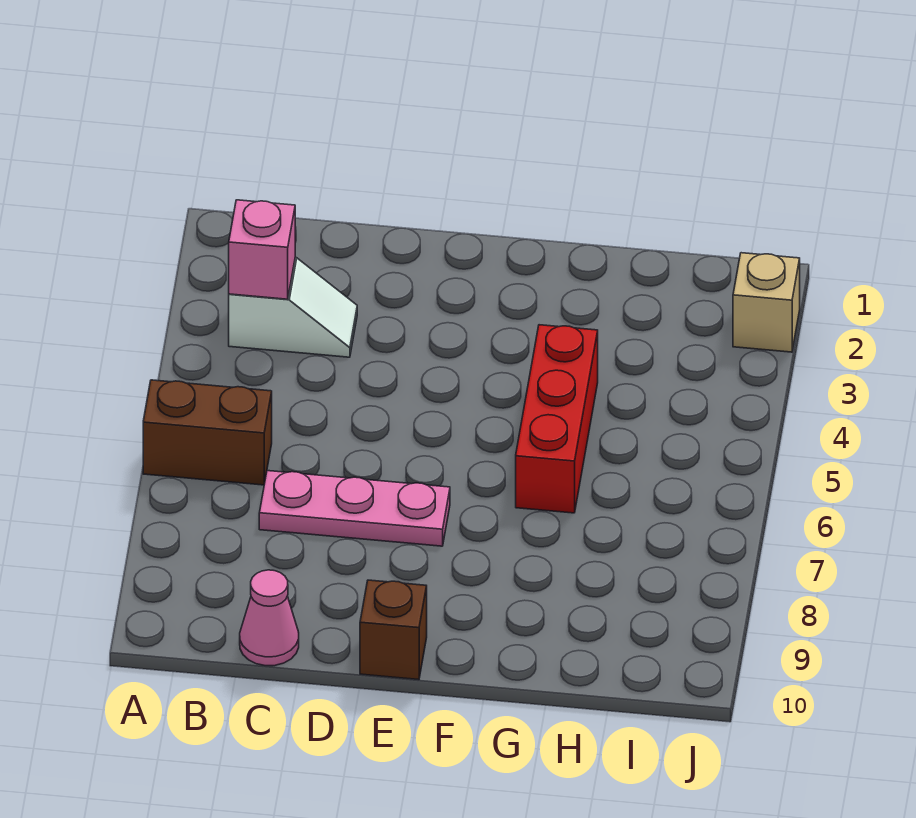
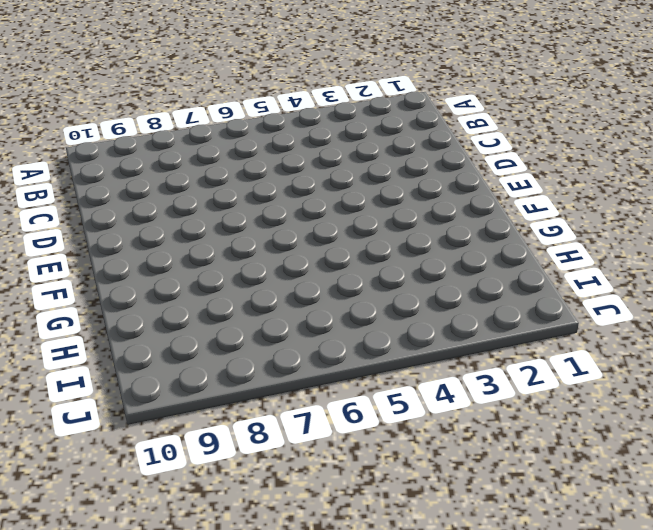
none -> brown 1x2 brick [143,380,272,485]
none -> white 1x2 slope [229,258,357,357]

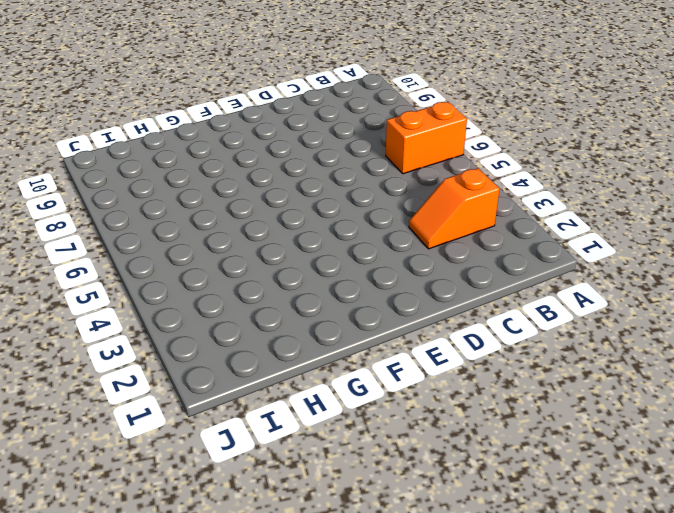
orange 1x2 brick [386,102,467,174] -> brown 1x2 brick [143,380,272,485]
orange 1x2 slope [409,168,500,249] -> white 1x2 slope [229,258,357,357]
none -> pink 1x3 plate [259,471,450,546]
none -> pink 1x1 cone [240,570,299,666]

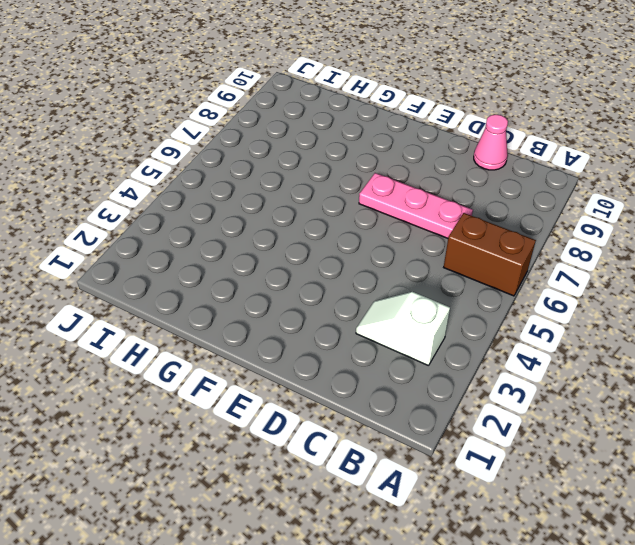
none -> brown 1x1 brick [360,580,427,680]
none -> red 1x3 brick [516,325,598,513]

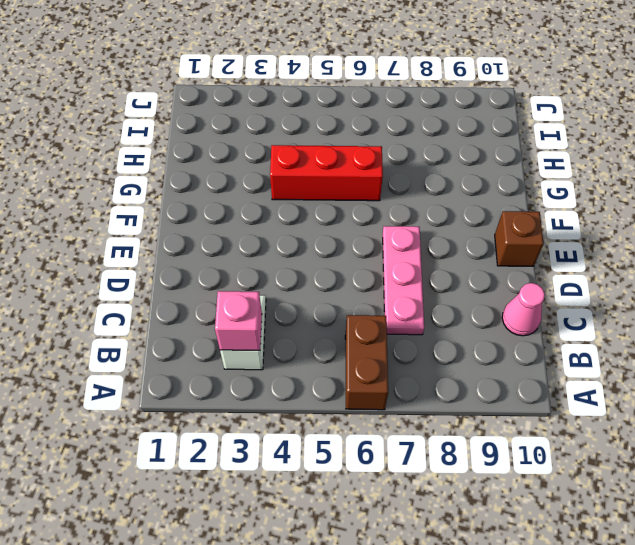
none -> tan 1x1 brick [733,253,800,352]

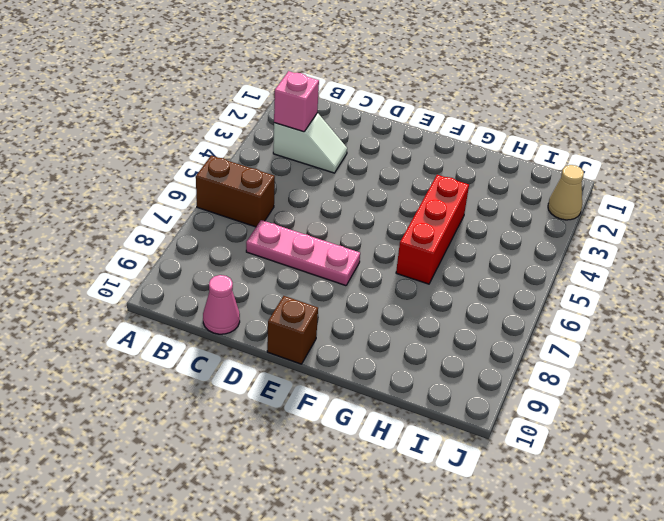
tan 1x1 cone [548,165,584,220] -> tan 1x1 brick [733,253,800,352]

